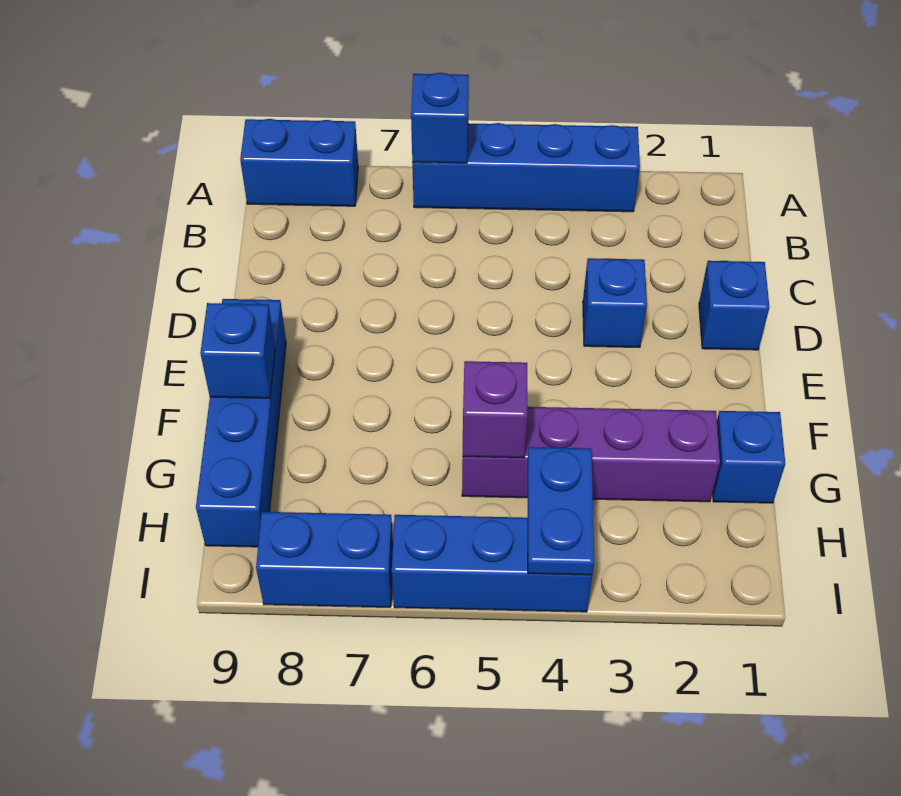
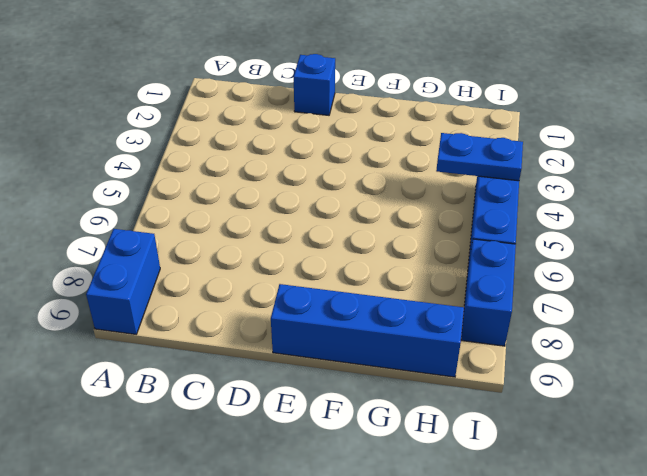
none -> blue 1x4 brick [412,123,640,212]
none -> blue 1x1 brick [583,258,647,347]
none -> blue 1x1 brick [712,411,785,503]

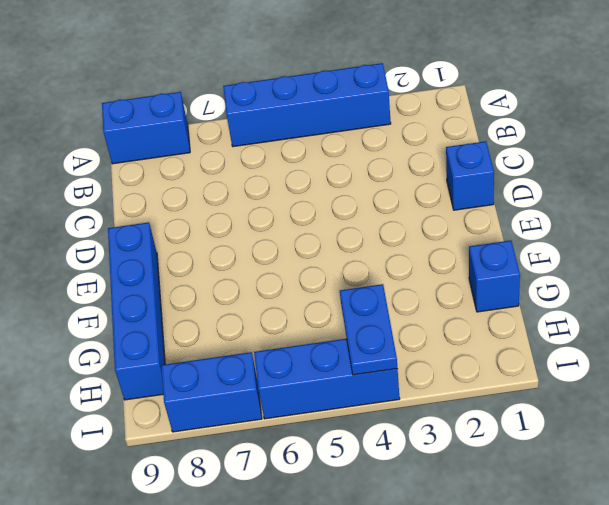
none -> blue 1x1 brick [583,258,647,347]
none -> purple 1x4 brick [462,407,720,502]
none -> blue 1x1 brick [411,73,469,163]

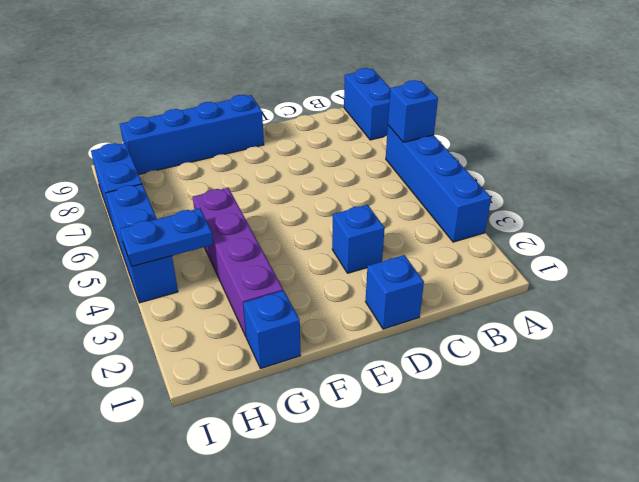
none -> blue 1x1 brick [200,303,275,398]
none -> purple 1x1 brick [463,361,527,458]

